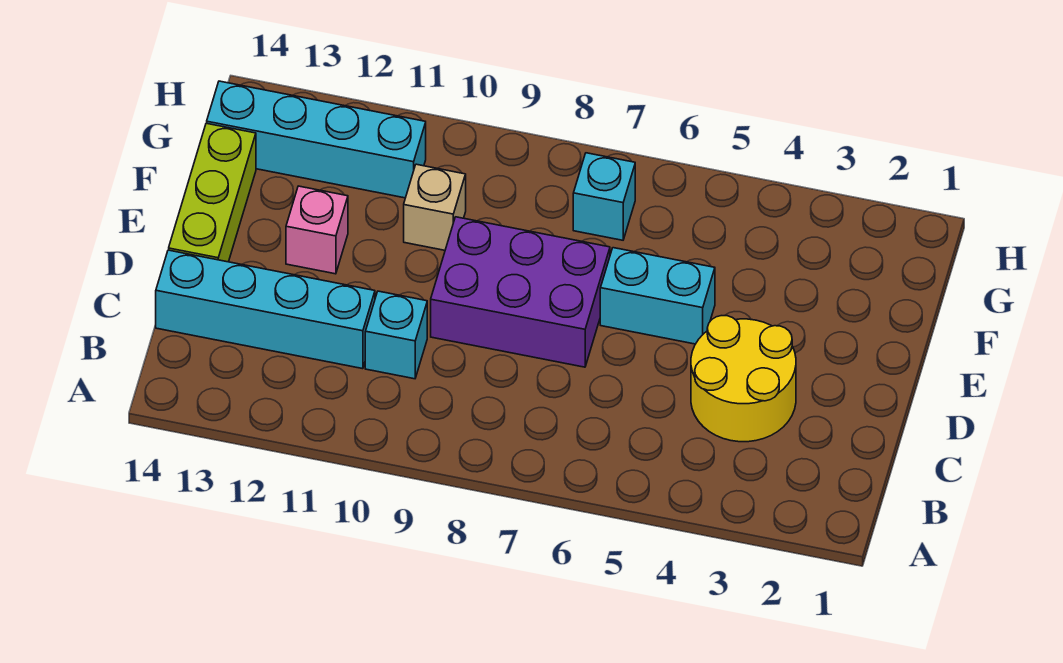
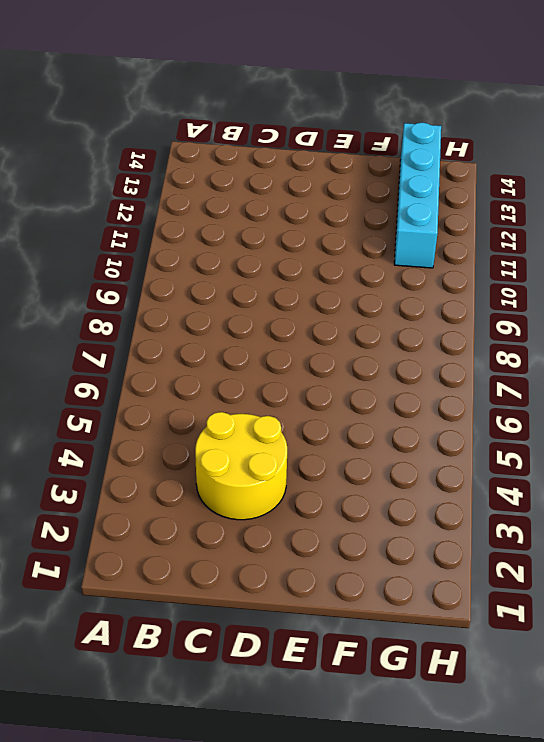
none -> cyan 1x1 brick [365,291,427,379]
none -> cyan 1x4 brick [156,250,375,369]

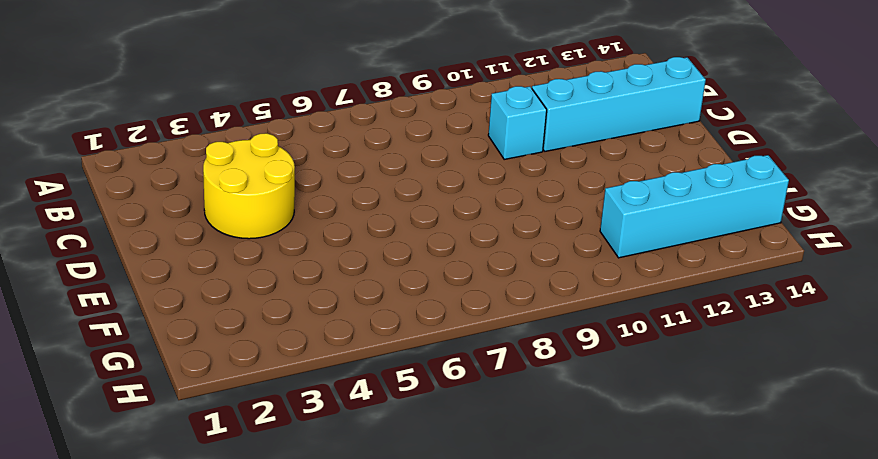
none -> purple 2x3 brick [431,217,610,367]
none -> lime 1x3 brick [169,123,256,262]

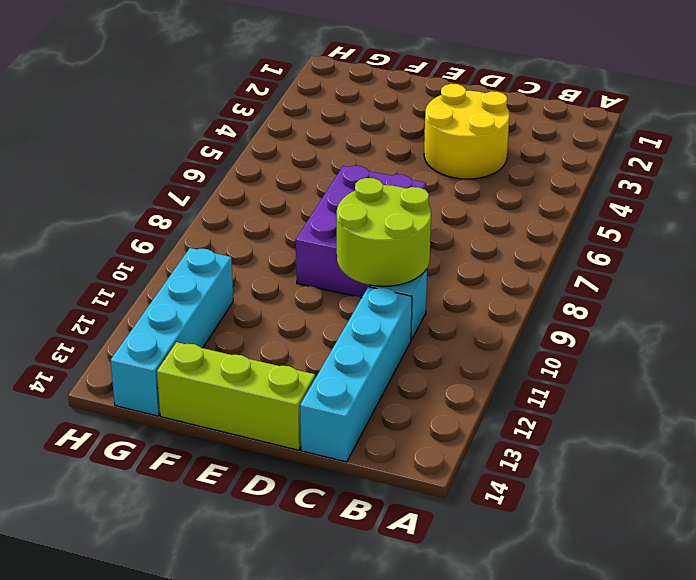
lime 2x2 round brick [337,178,431,286] -> none
none -> cyan 1x2 brick [600,248,715,344]
none -> pink 1x1 brick [286,186,348,274]

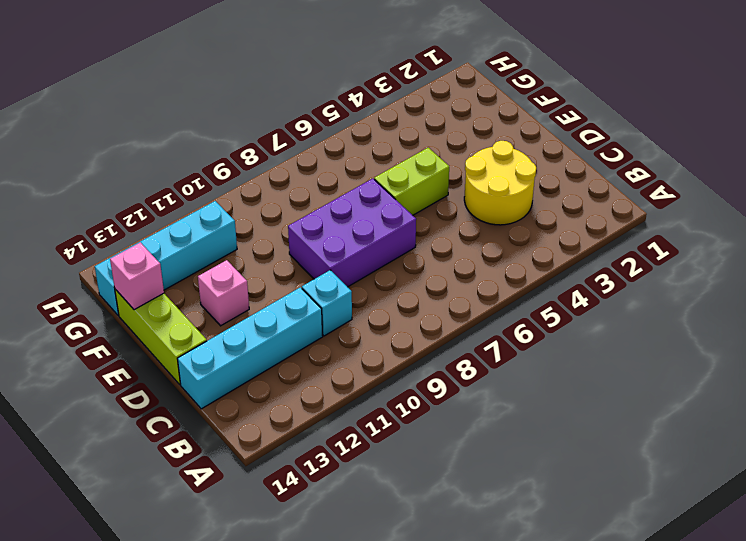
lime 1x2 brick [374,148,449,215] -> cyan 1x2 brick [600,248,715,344]
pink 1x1 brick [110,242,164,310] -> none
none -> tan 1x1 brick [404,164,466,250]
none -> cyan 1x1 brick [573,153,635,240]

